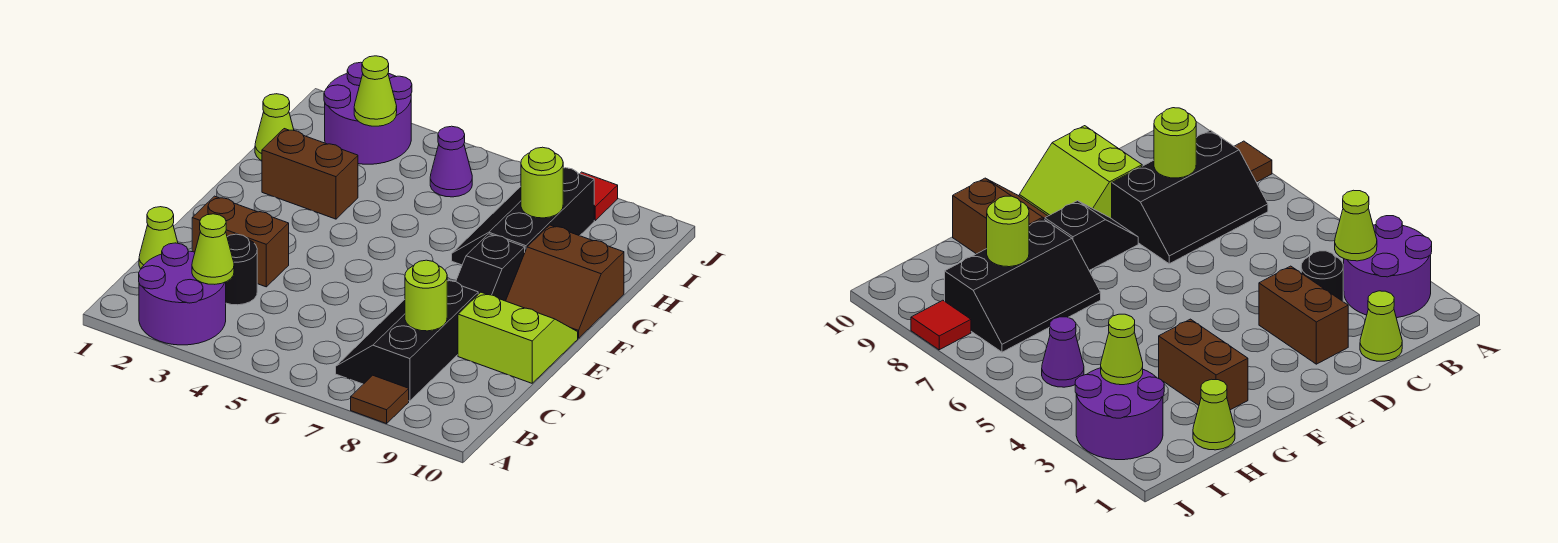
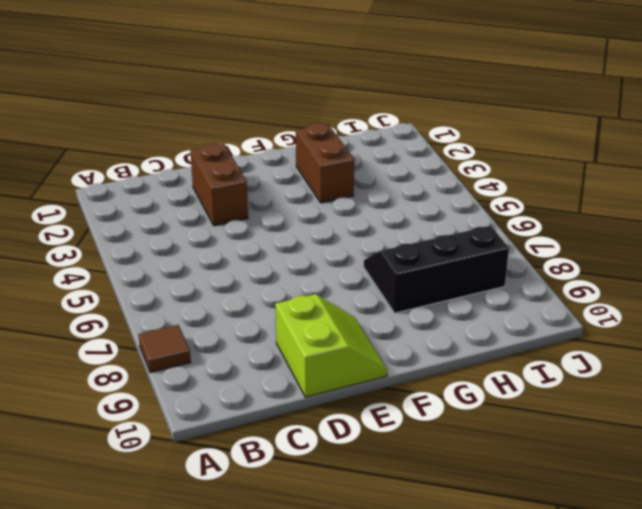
none -> purple 2x2 round brick [139,243,226,345]
none -> black 2x3 slope [336,281,478,401]
none -> lime 1x1 cone [139,207,178,269]

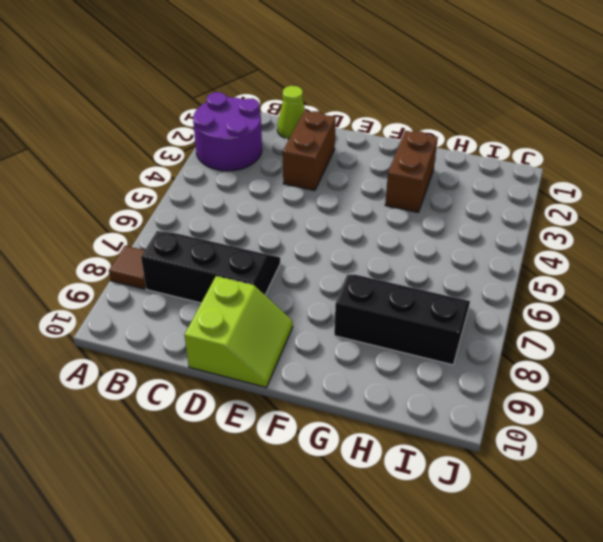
none -> black 1x1 round brick [226,234,257,305]
none -> black 1x2 slope [456,234,525,301]
none -> brown 2x2 slope [506,225,624,338]

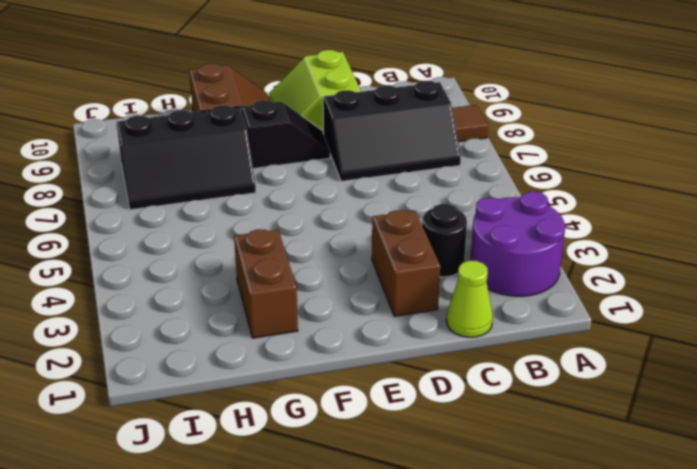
none -> lime 1x1 cone [255,94,294,161]
none -> purple 2x2 round brick [324,62,412,164]
none -> purple 1x1 cone [430,126,472,197]

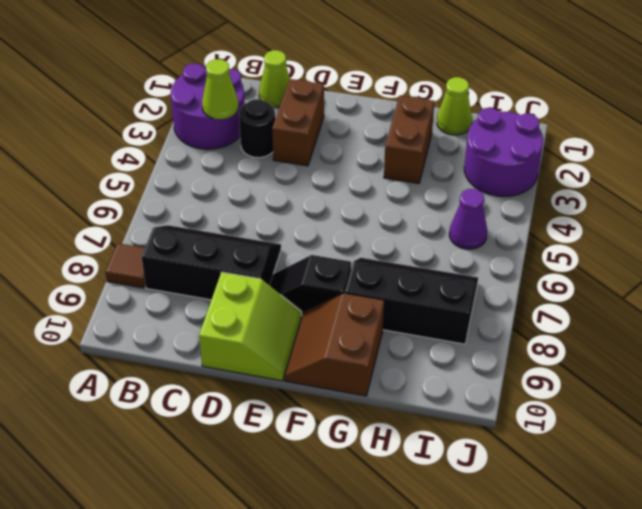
none -> red 1x1 tile [580,172,618,220]
none -> lime 1x1 round brick [405,260,447,331]
none -> lime 1x1 round brick [521,147,563,218]

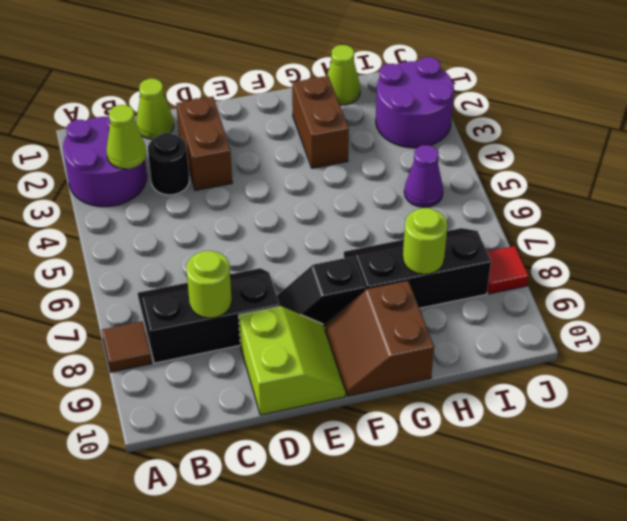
none -> lime 1x1 cone [354,56,397,126]

